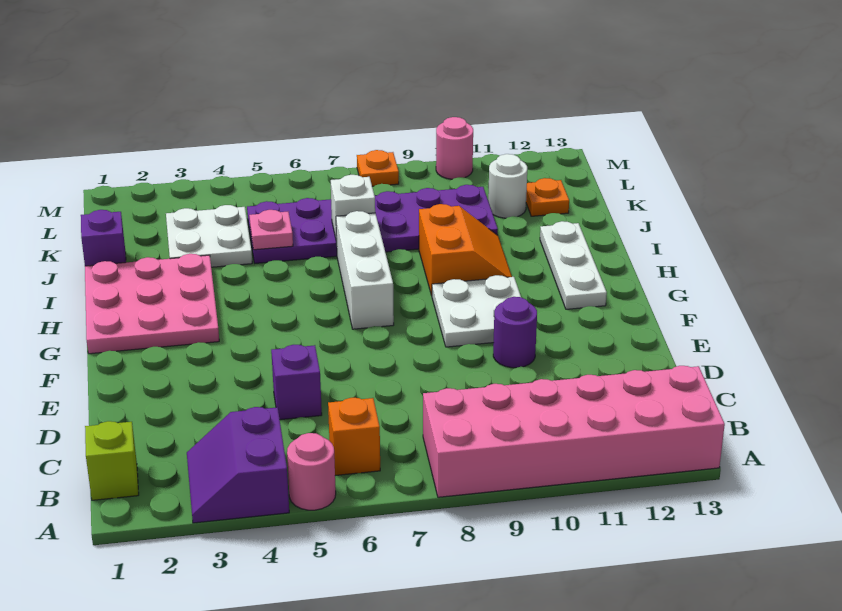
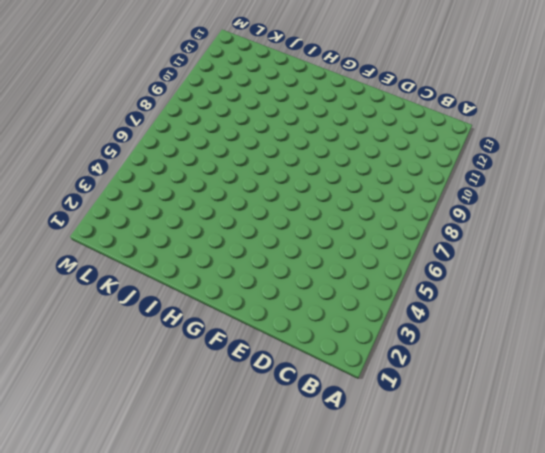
none -> purple 2x2 slope [187,407,289,523]
none -> pink 1x1 round brick [287,433,336,510]
none -> pink 2x6 brick [423,366,725,497]

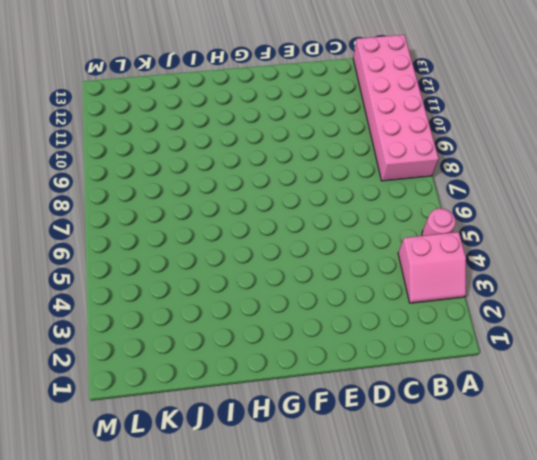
pink 2x2 slope [398,232,466,303] -> purple 2x2 slope [187,407,289,523]
none -> lime 1x1 brick [85,421,139,500]
none -> orange 1x1 brick [328,398,380,476]
none -> purple 1x1 brick [271,345,322,420]

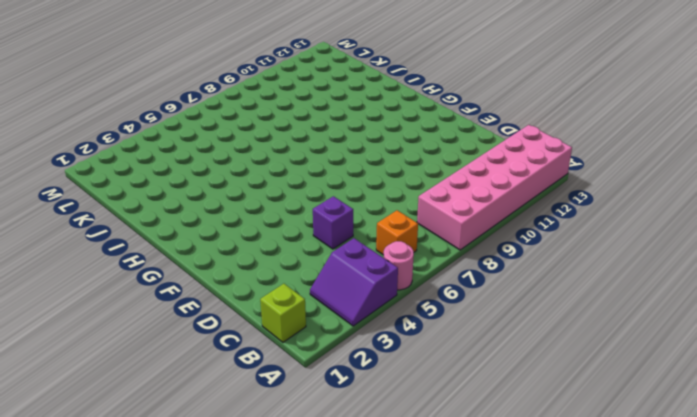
none -> purple 1x1 round brick [493,297,537,368]
none -> white 2x2 plate [432,275,521,347]
none -> pink 3x3 plate [85,254,219,354]

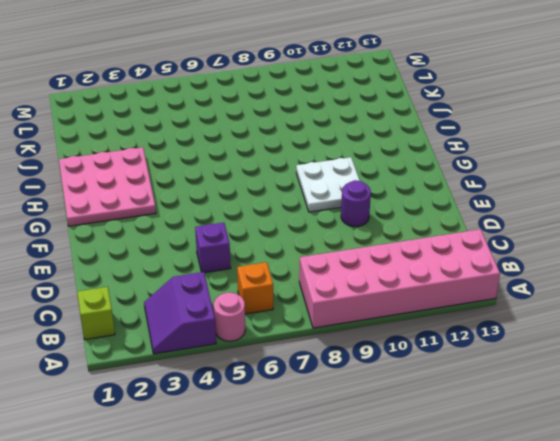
none -> white 1x3 brick [336,211,394,329]
none -> white 1x3 plate [540,221,607,309]
none -> orange 2x2 slope [419,204,512,295]

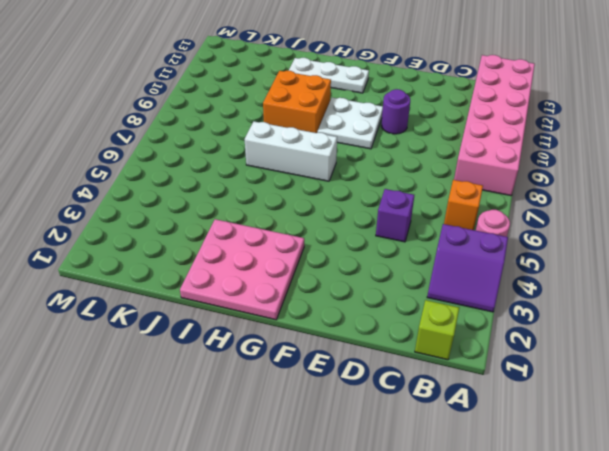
orange 2x2 brick [263,71,331,133] -> orange 2x2 slope [419,204,512,295]
none -> purple 1x1 brick [81,210,126,266]
none -> white 2x2 plate [166,205,252,267]
none -> purple 2x6 plate [247,185,498,263]

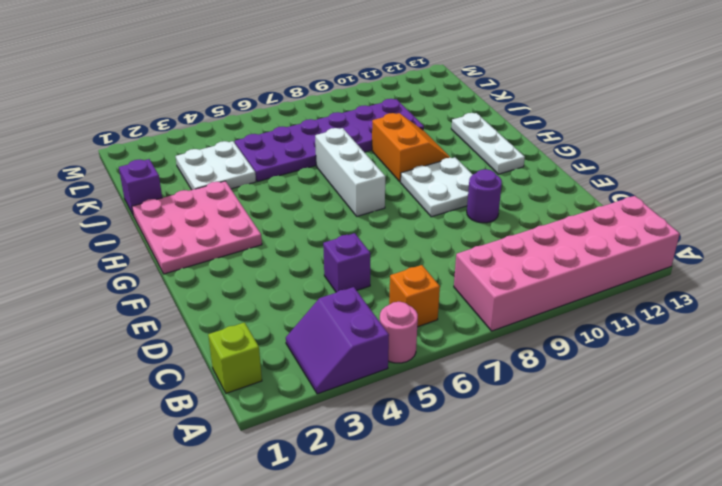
none -> white 1x1 round brick [488,154,527,218]
none -> orange 1x1 plate [526,178,569,216]
none -> orange 1x1 plate [357,150,399,186]

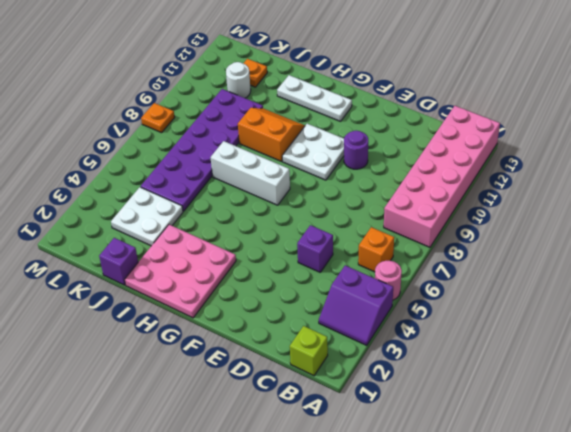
none -> pink 1x1 round brick [436,117,473,179]
none -> pink 1x1 plate [249,210,293,250]
none -> white 1x1 brick [331,175,375,242]

